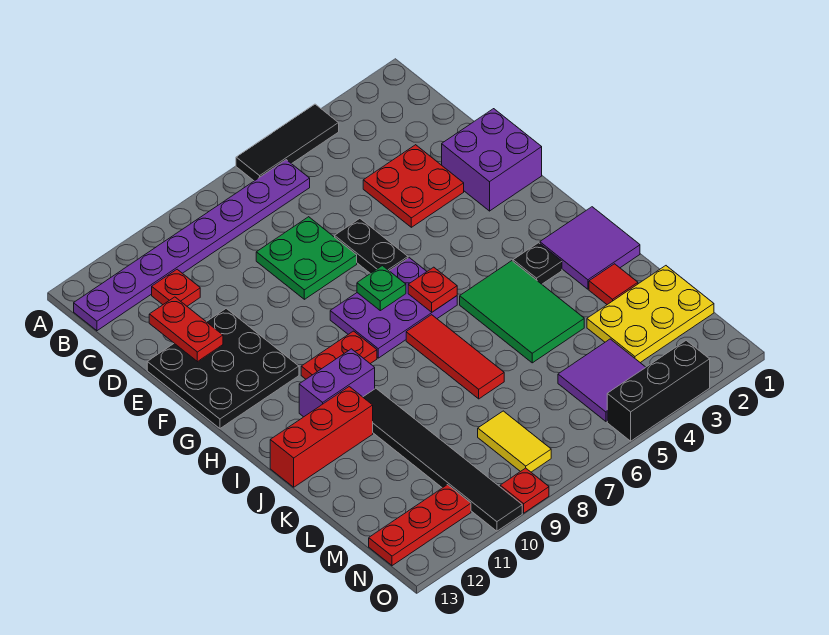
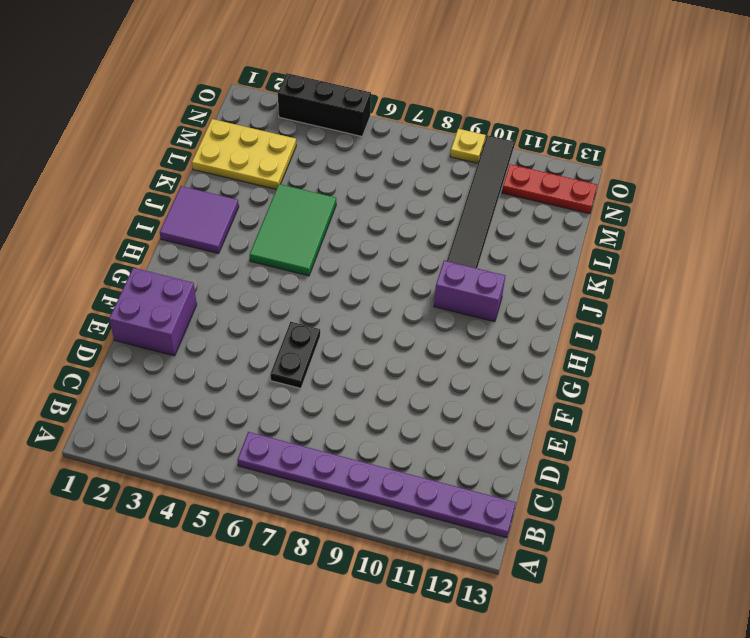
yellow 1x1 plate [450,129,486,163] -> red 1x1 plate [500,468,549,513]
none -> black 1x3 tile [236,104,339,181]
none -> red 1x1 plate [152,269,200,306]
none -> red 2x2 plate [363,145,464,227]

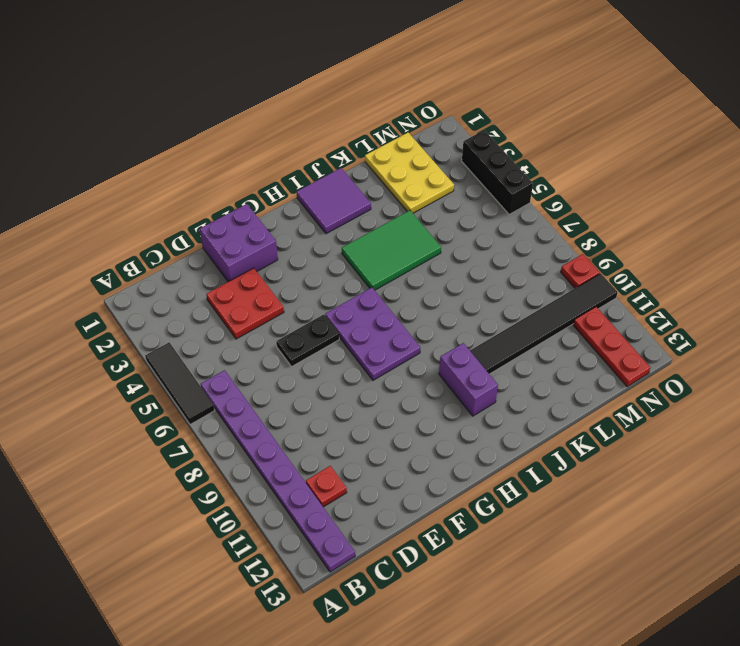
none -> green 2x2 plate [256,217,357,299]
none -> black 3x3 plate [147,308,299,428]
none -> red 1x2 plate [301,331,377,379]

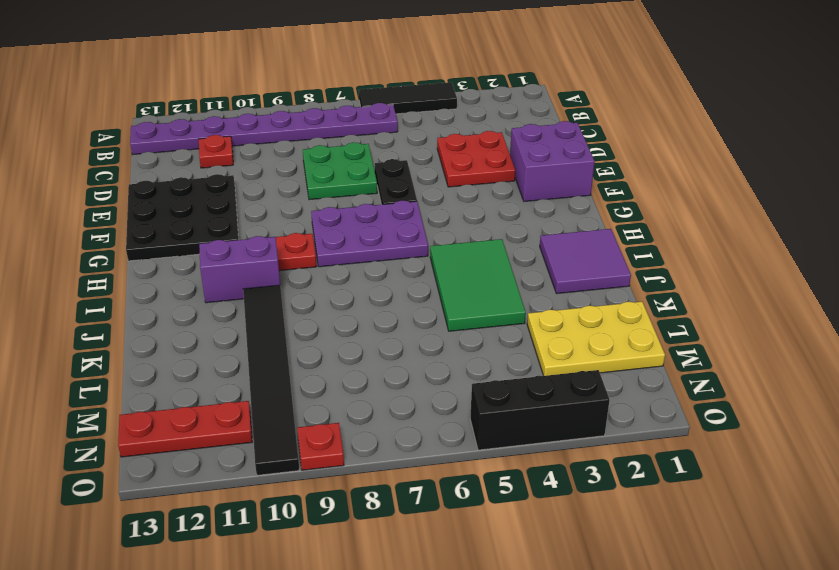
none -> black 1x1 plate [513,243,562,284]
none -> red 1x3 tile [406,315,504,399]
none -> red 1x3 brick [270,387,373,487]

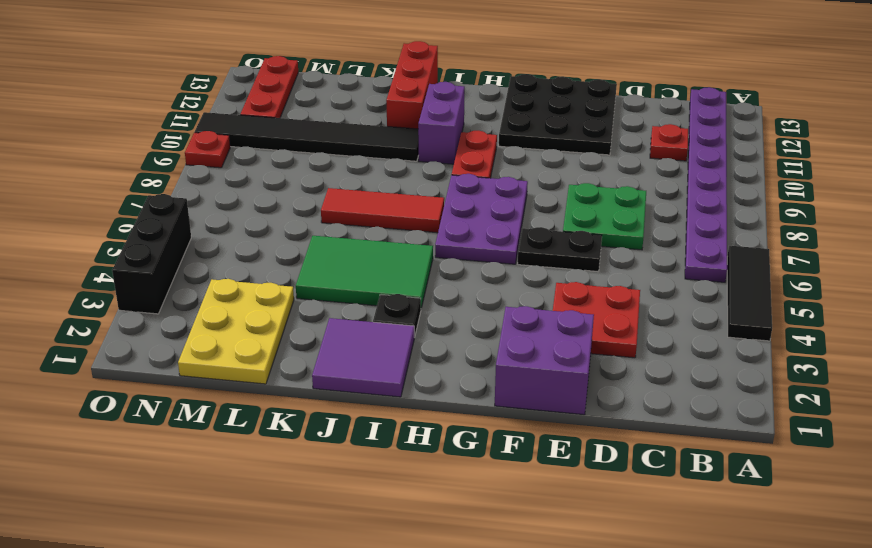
none -> red 1x1 tile [589,264,638,305]
none -> purple 2x2 tile [558,339,646,422]
none -> yellow 1x2 tile [478,411,551,472]

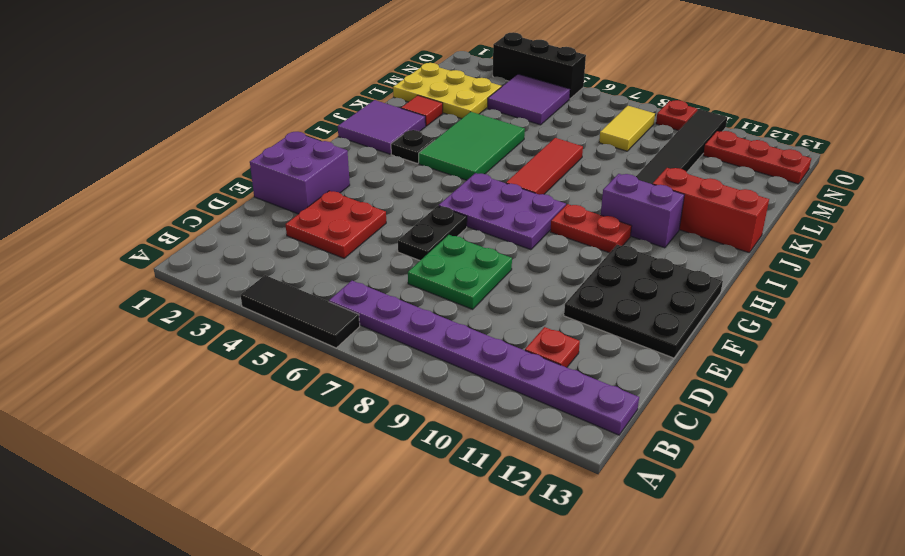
none -> red 1x2 plate [149,297,223,362]
none -> green 1x1 plate [357,266,406,311]
none -> red 1x1 plate [408,267,457,312]

